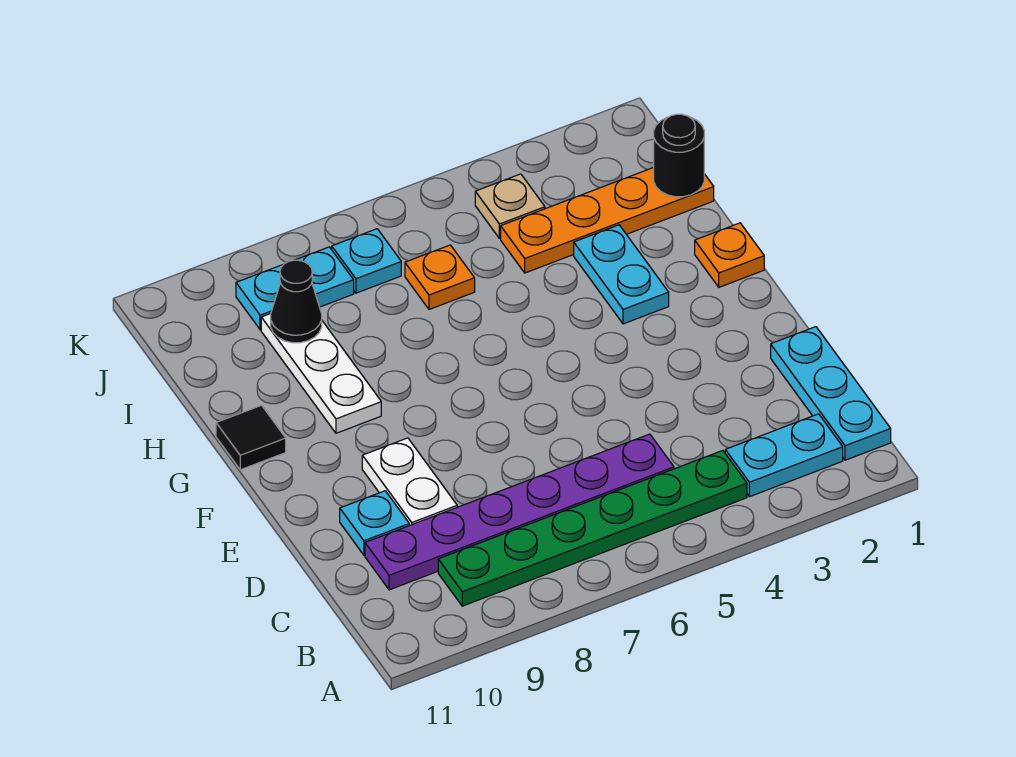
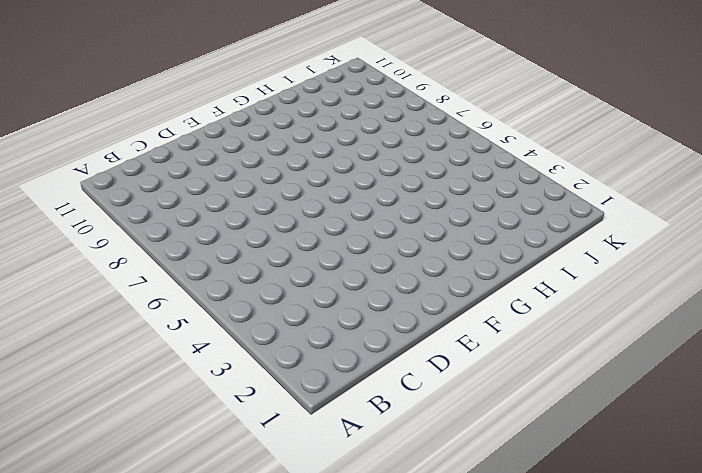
none -> cyan 1x3 plate [771,327,891,460]
none -> cyan 1x2 plate [725,414,843,497]
none -> green 1x6 plate [438,450,747,606]

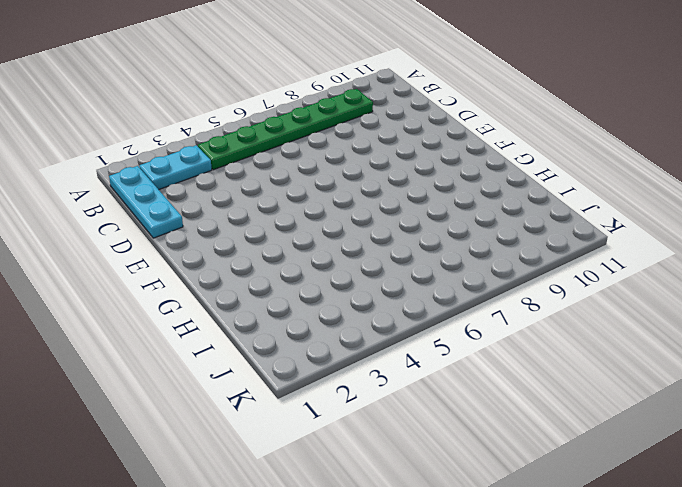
none -> purple 1x6 plate [365,434,674,590]
none -> white 1x2 plate [362,438,457,525]
none -> cyan 1x1 plate [340,491,409,555]

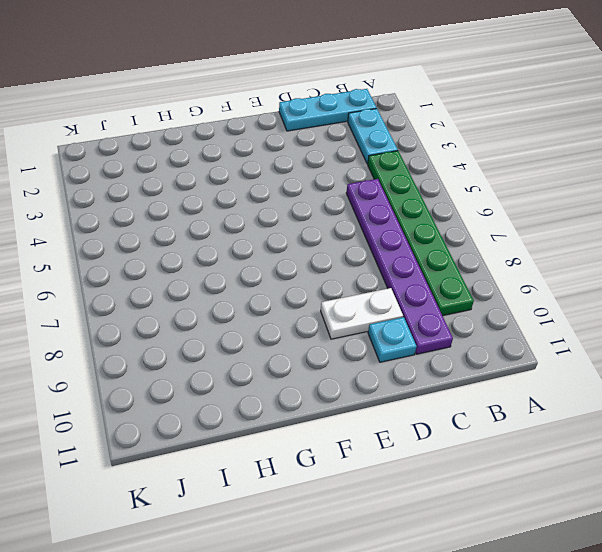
none -> orange 1x1 plate [695,223,764,287]
none -> cyan 1x2 plate [574,225,669,324]
none -> white 1x3 plate [261,313,381,433]

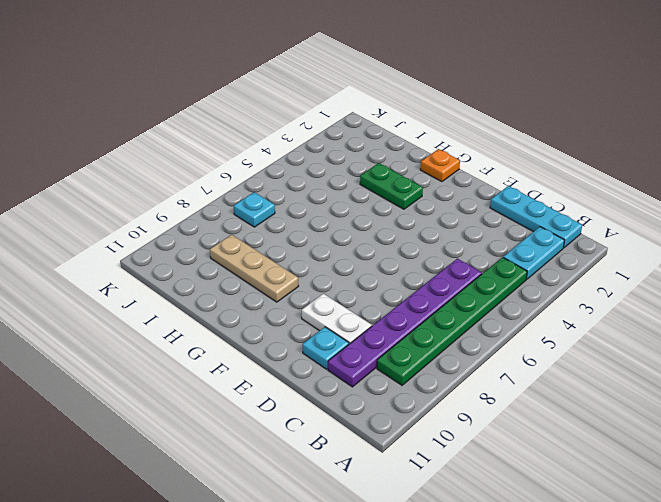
green 1x2 plate [360,163,423,209] -> cyan 1x2 plate [574,225,669,324]
tan 1x3 plate [210,235,299,302] -> white 1x3 plate [261,313,381,433]
none -> black 1x1 tile [216,405,286,470]
none -> orange 1x4 plate [501,167,714,273]
none -> orange 1x1 plate [405,245,475,309]

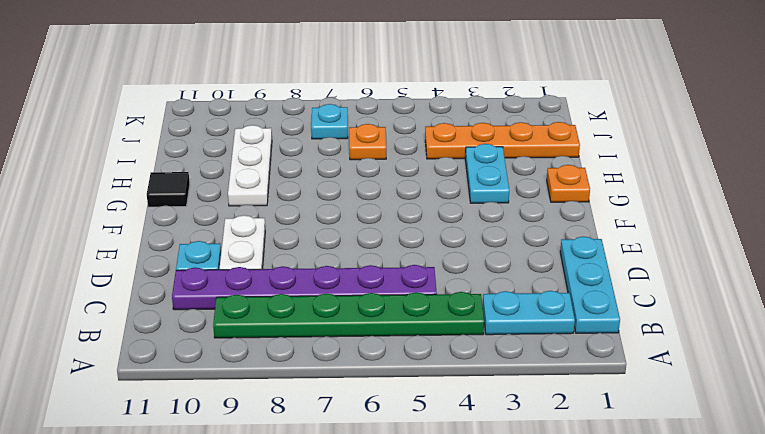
none -> tan 1x1 plate [475,174,545,238]
none -> cyan 1x2 plate [236,247,354,330]
none -> black 1x1 round brick [654,114,704,197]

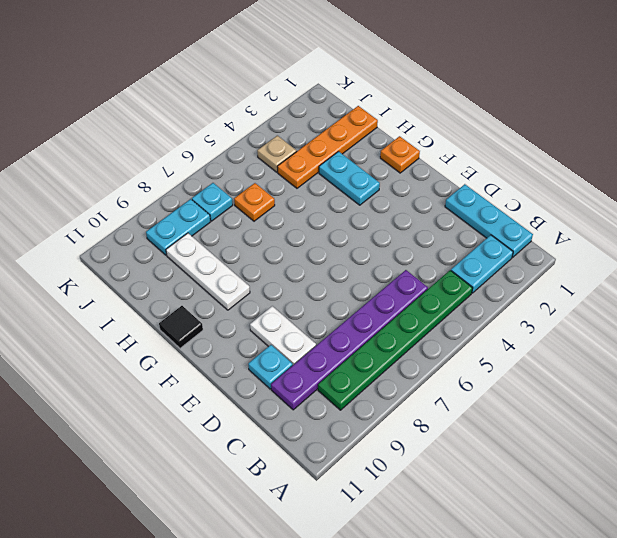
none -> black 1x1 round brick [654,114,704,197]
none -> black 1x1 cone [271,260,322,343]

